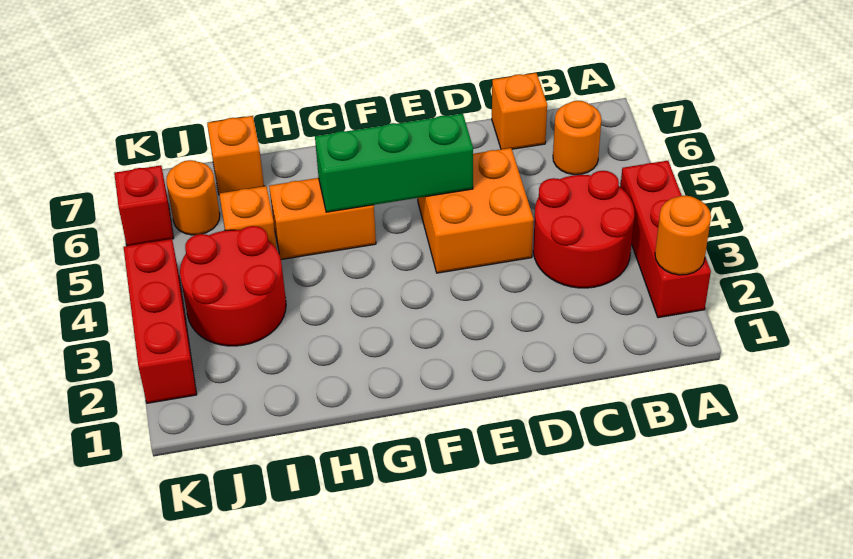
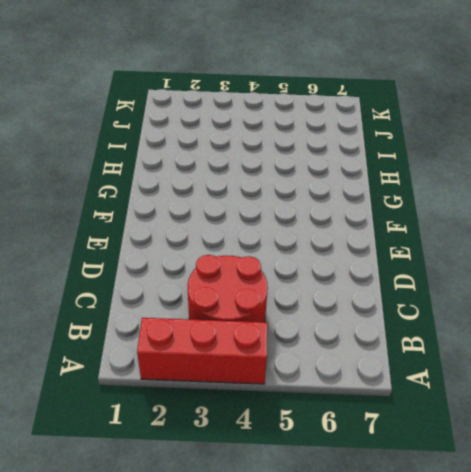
none -> orange 1x1 round brick [553,101,601,175]
none -> orange 1x1 brick [492,73,547,149]
none -> orange 2x2 brick [418,148,534,273]

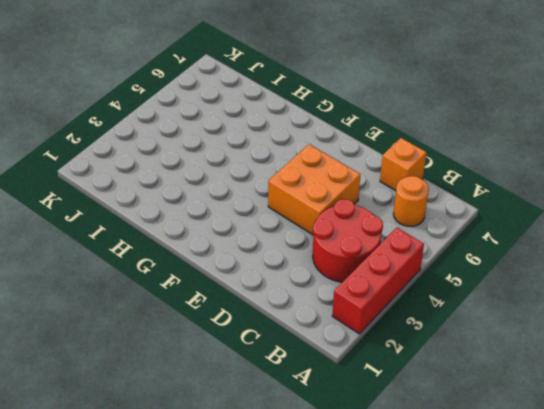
none -> orange 1x2 brick [269,178,376,259]
none -> red 2x2 round brick [180,226,286,346]
none -> orange 1x1 brick [219,186,277,249]

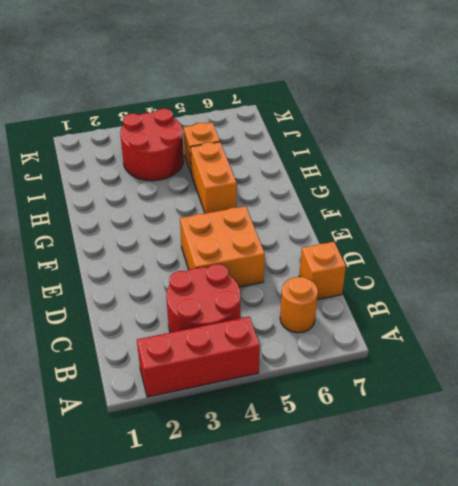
none -> orange 1x1 brick [207,116,264,194]
none -> orange 1x1 round brick [166,160,220,235]
none -> red 1x3 brick [124,239,197,403]

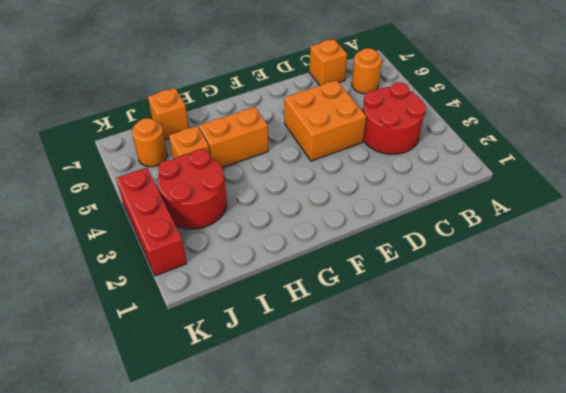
none -> red 1x3 brick [621,161,711,318]
none -> red 1x1 brick [114,165,174,246]
none -> orange 1x1 round brick [655,196,711,275]

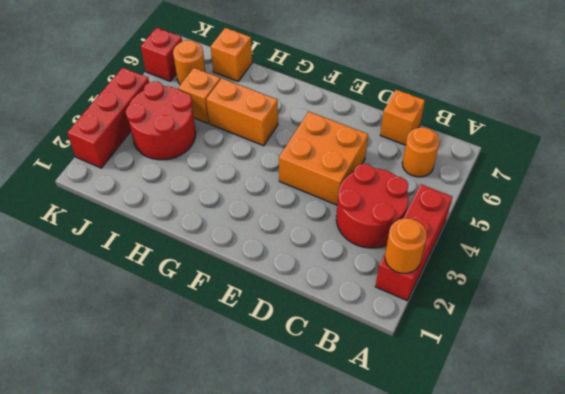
none -> green 1x3 brick [315,113,473,212]

